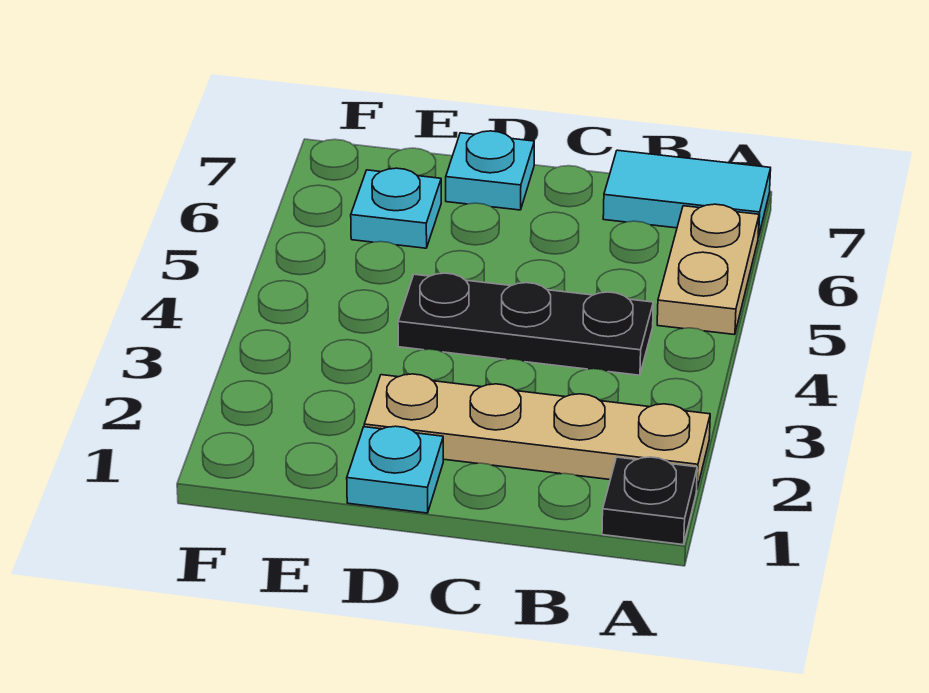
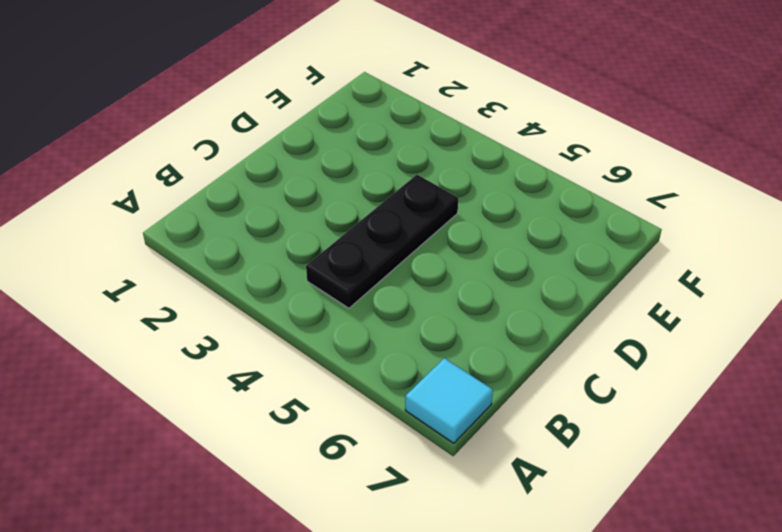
cyan 1x1 tile [405,358,493,443] -> cyan 1x2 tile [603,150,771,237]
none -> black 1x1 plate [602,457,697,545]
none -> tan 1x4 plate [364,374,710,488]

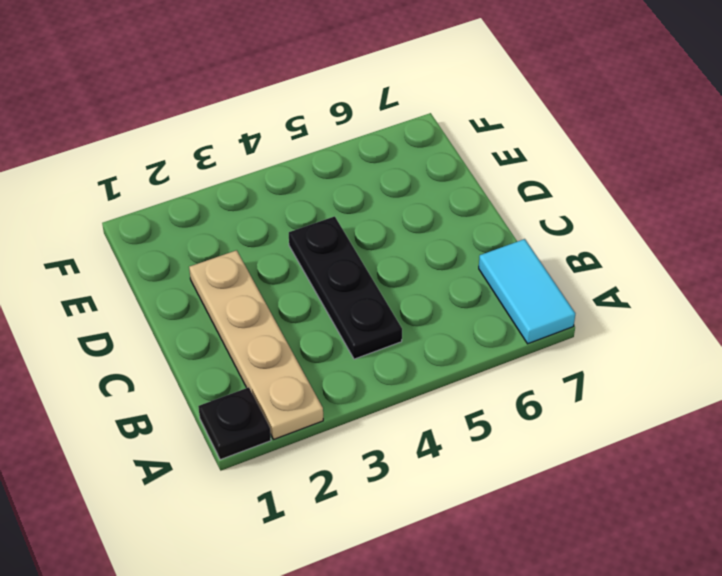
none -> tan 1x2 plate [657,204,759,335]
none -> cyan 1x1 plate [347,426,443,513]

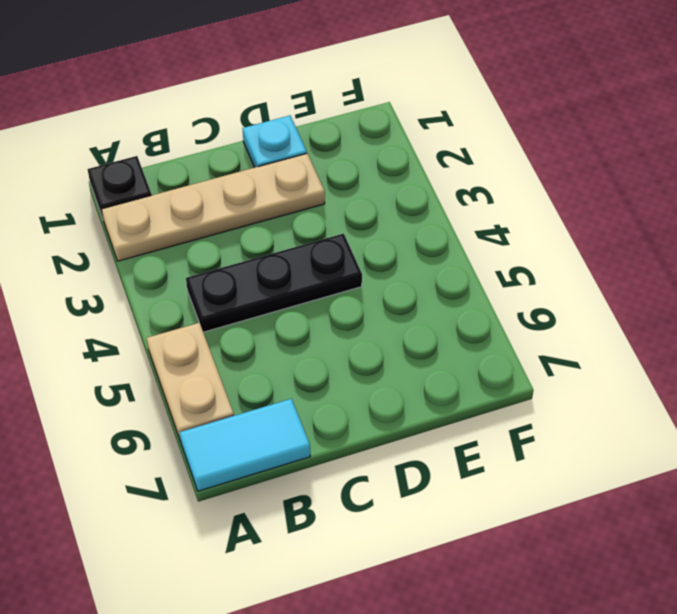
none -> cyan 1x1 plate [446,131,534,210]
none -> cyan 1x1 plate [351,168,441,248]

